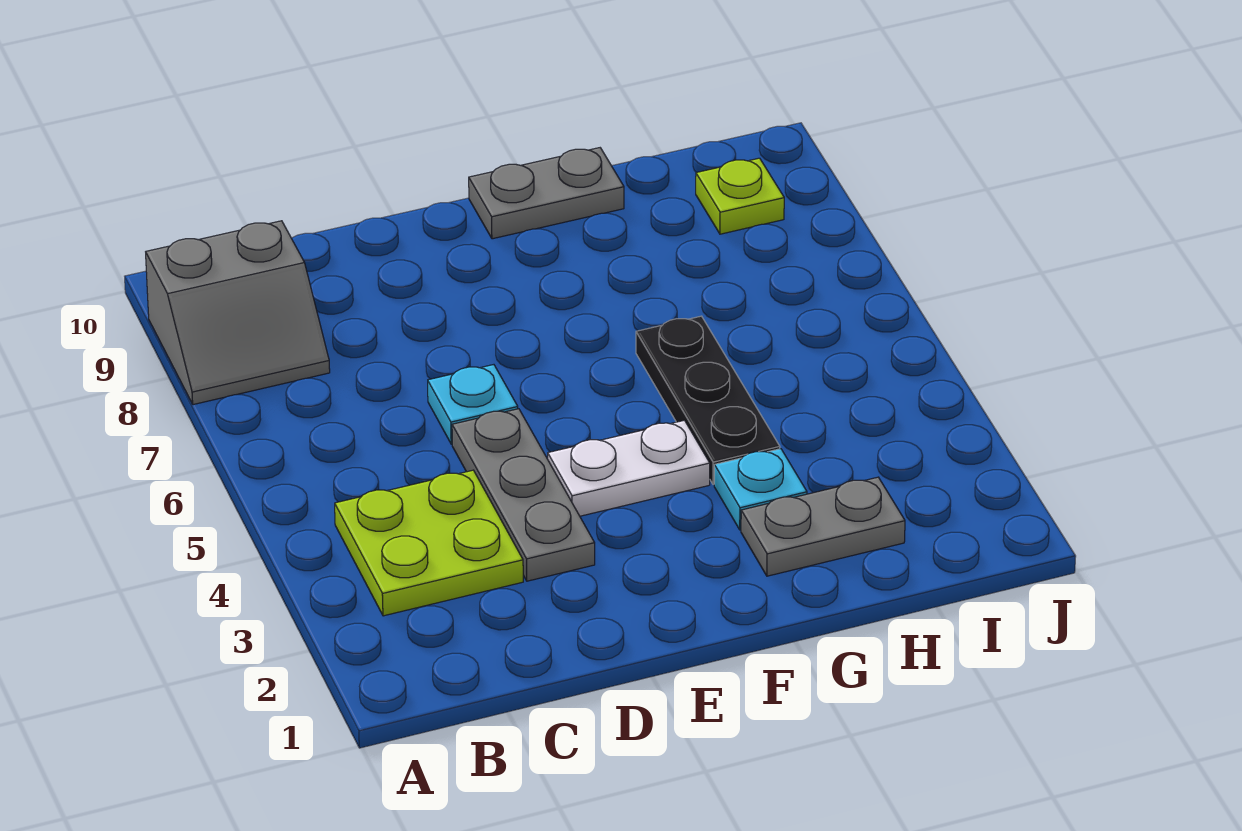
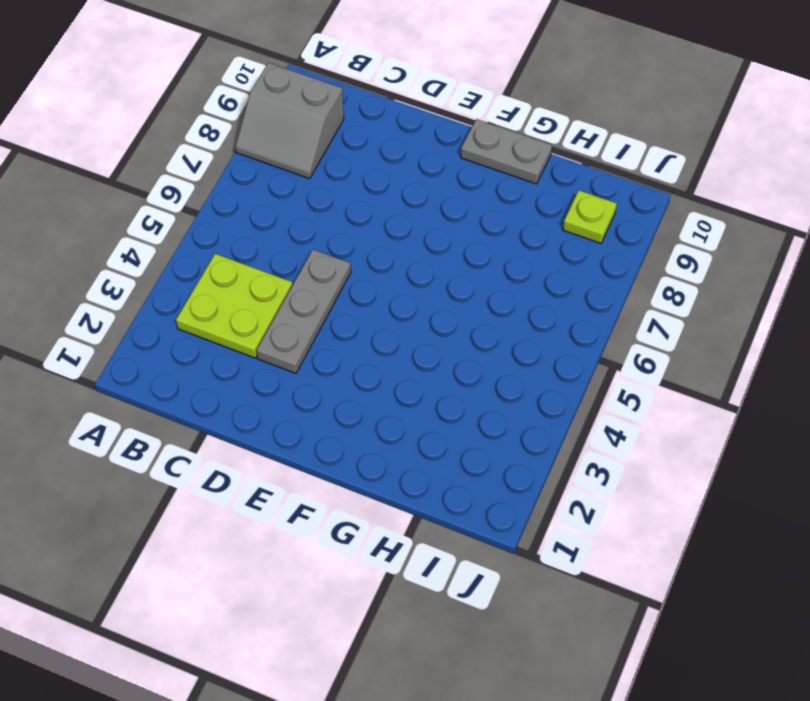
none -> cyan 1x1 plate [428,365,518,444]
none -> white 1x2 plate [548,420,710,516]

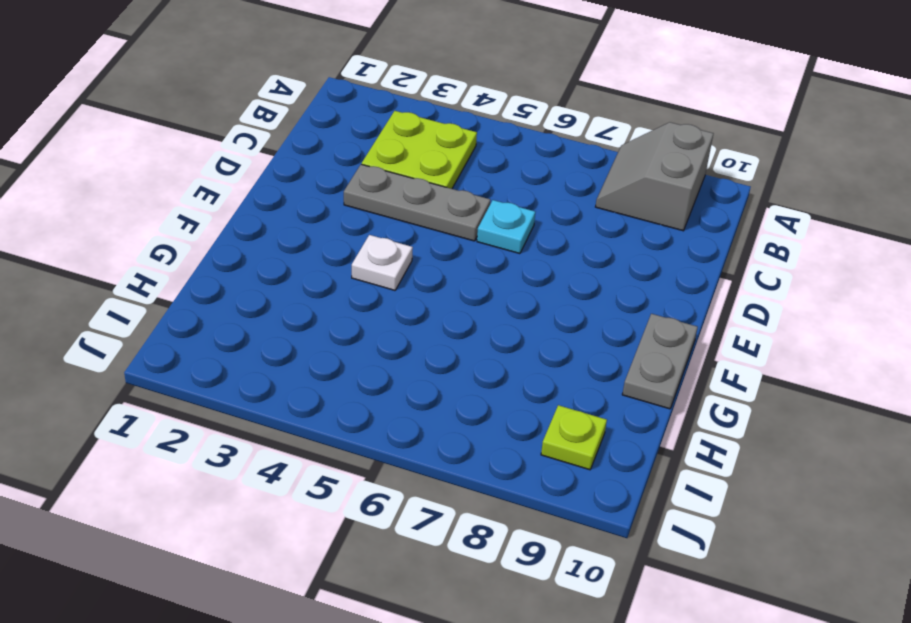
white 1x1 plate [352,235,413,290] -> white 1x2 plate [548,420,710,516]
none -> grey 1x2 plate [741,477,905,576]
none -> cyan 1x1 plate [714,449,807,530]

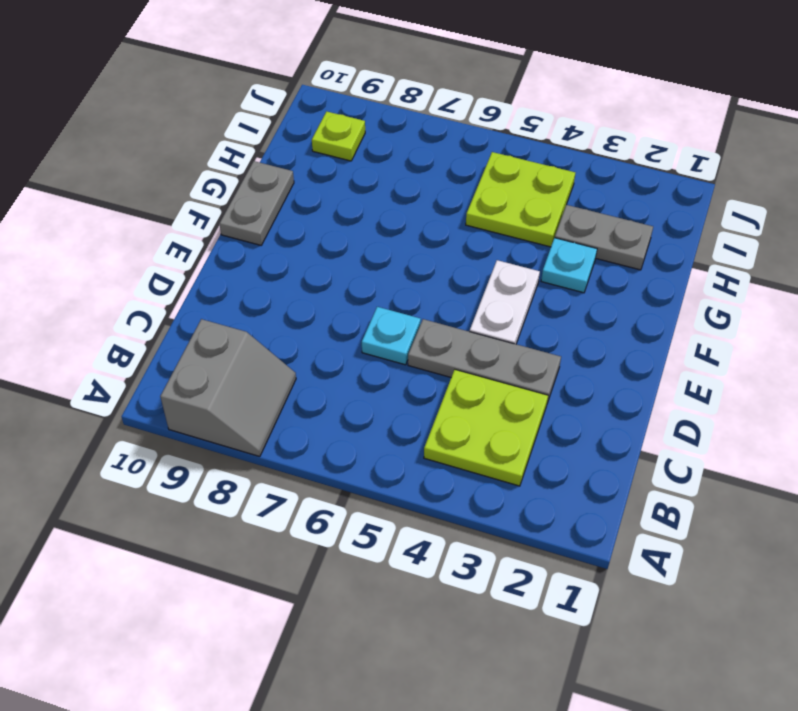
grey 1x2 plate [555,205,653,270] -> grey 1x2 plate turned to [741,477,905,576]
lime 2x2 plate [466,152,575,247] -> none
none -> black 1x3 plate [636,316,780,484]

